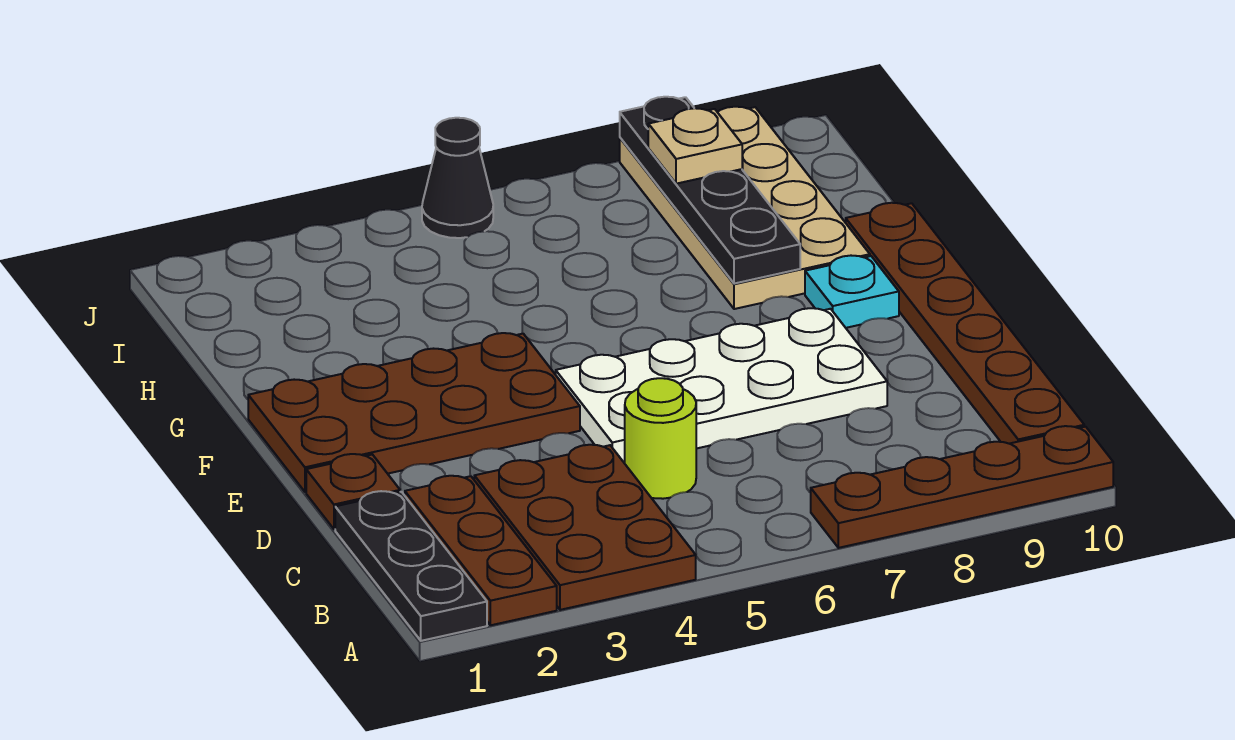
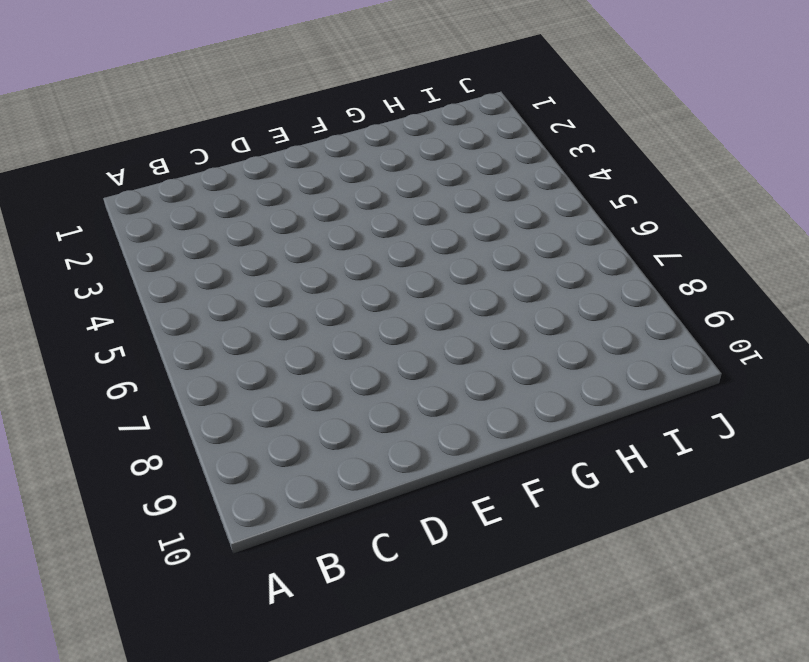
none -> black 1x3 plate [335,491,487,641]
none -> brown 1x3 plate [405,476,557,625]
none -> brown 2x3 plate [474,445,696,610]

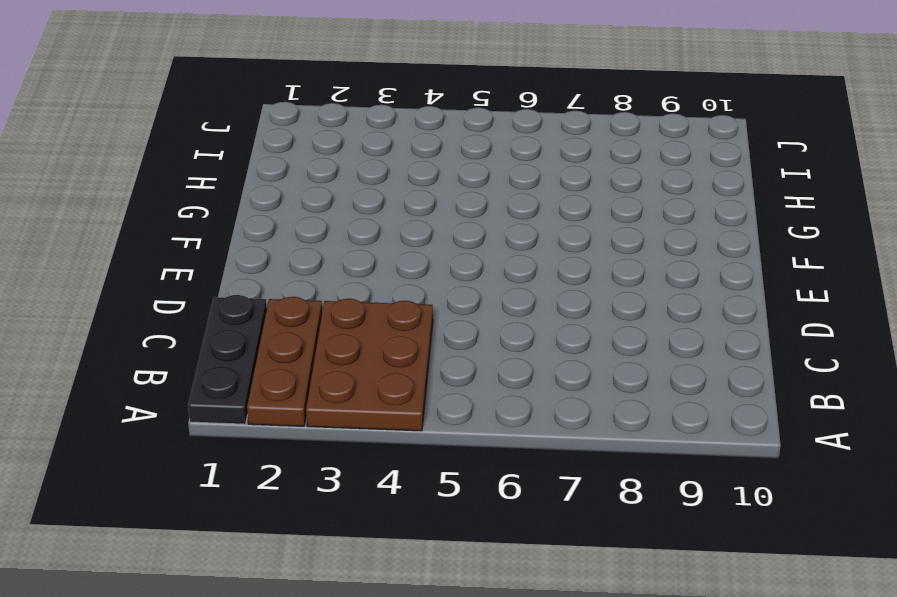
none -> brown 1x4 plate [811,426,1113,548]
none -> brown 1x6 plate [846,203,1084,444]
none -> lime 1x1 round brick [625,378,696,499]

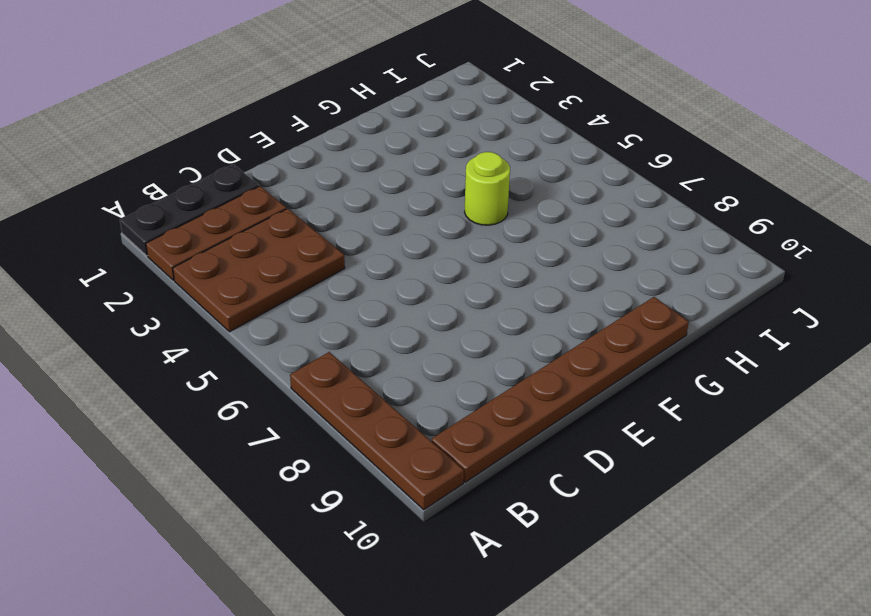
lime 1x1 round brick [465,152,510,225] -> lime 1x1 round brick moved to [625,378,696,499]
none -> brown 1x1 plate [306,454,400,529]
none -> white 2x4 plate [556,308,887,463]
none -> brown 2x4 plate [248,333,580,492]

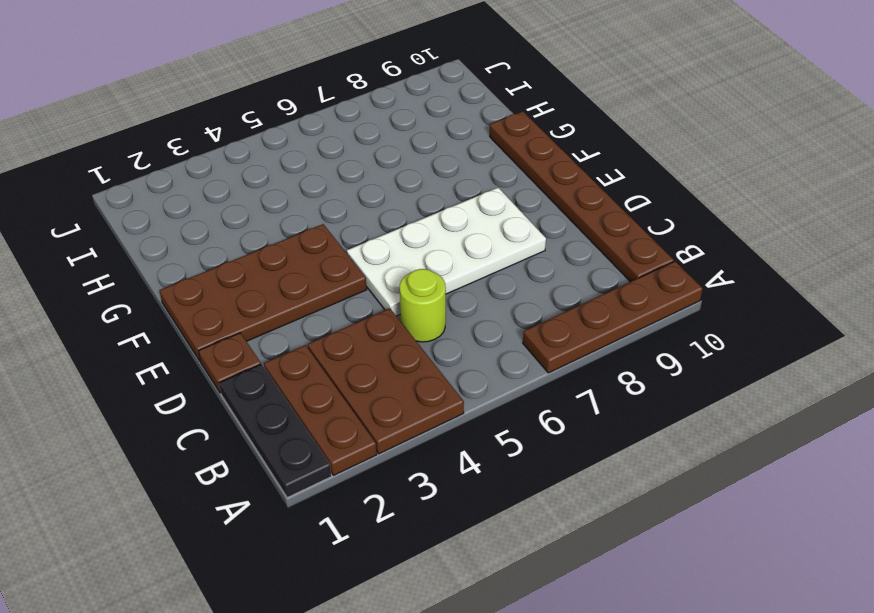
none -> cyan 1x1 plate [805,256,899,328]
none -> tan 2x4 plate [620,107,870,309]
none -> black 1x1 cone [422,118,493,238]

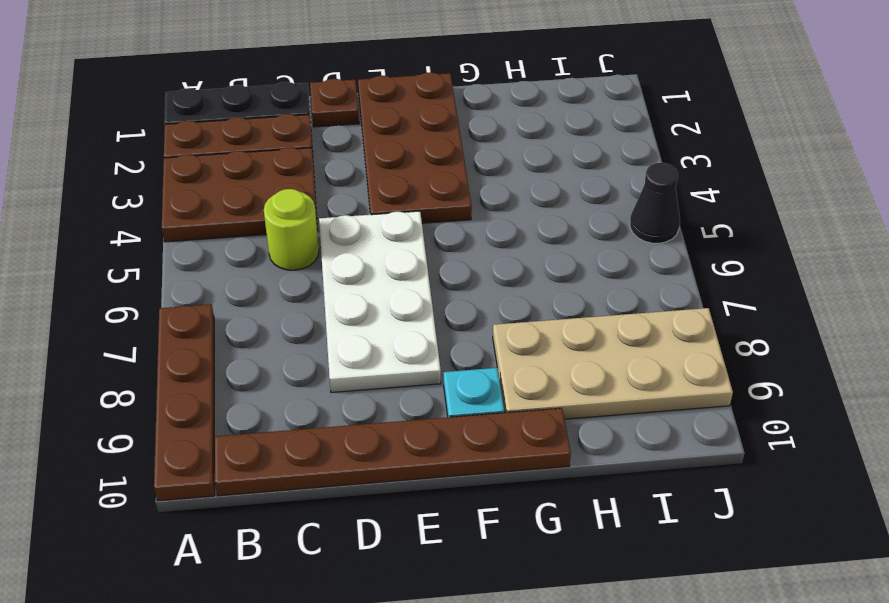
none -> black 1x4 plate [620,97,800,284]
none -> tan 1x1 plate [648,108,742,184]

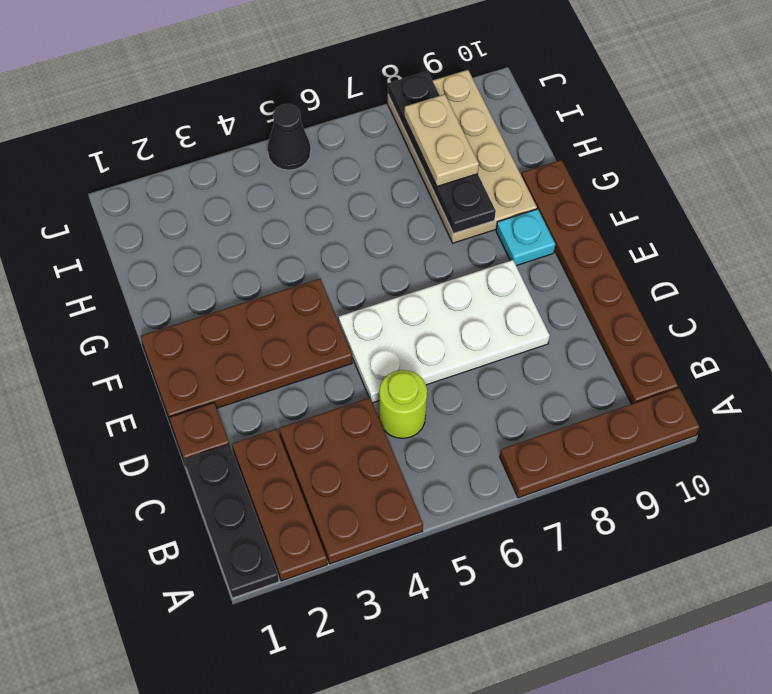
tan 1x2 plate [404,94,479,186] -> tan 1x1 plate [648,108,742,184]

